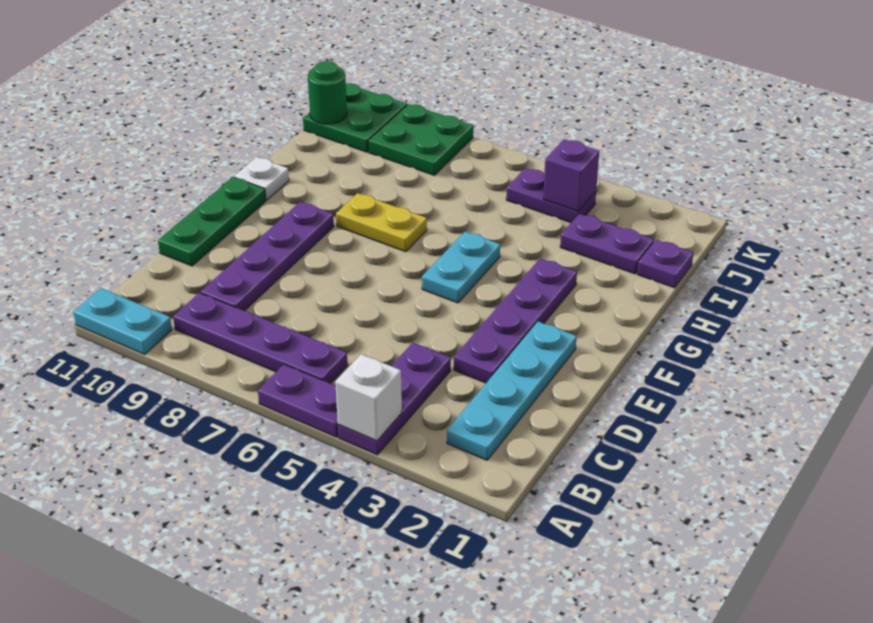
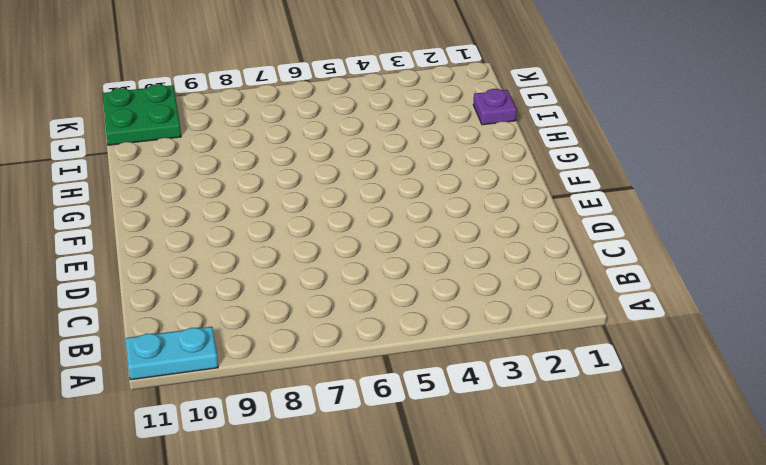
none -> purple 1x3 plate [338,343,451,455]
none -> purple 1x2 plate [258,364,338,437]
none -> cyan 1x4 plate [447,322,577,460]

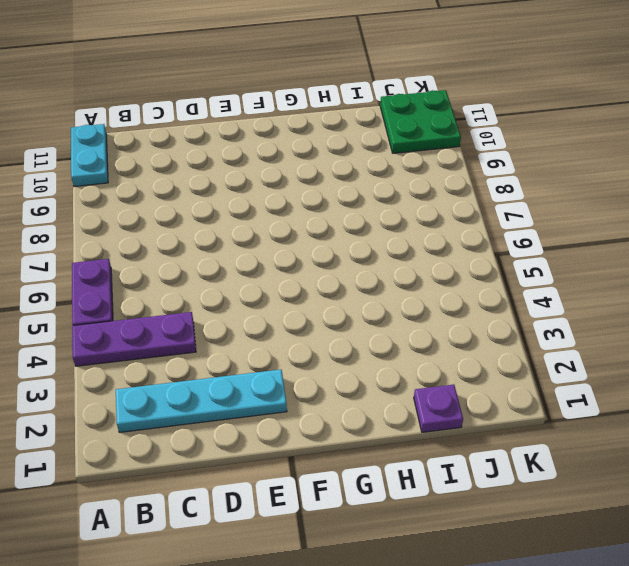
none -> purple 1x4 plate [173,293,348,384]
none -> purple 1x4 plate [201,202,334,311]
none -> purple 1x4 plate [454,258,577,383]

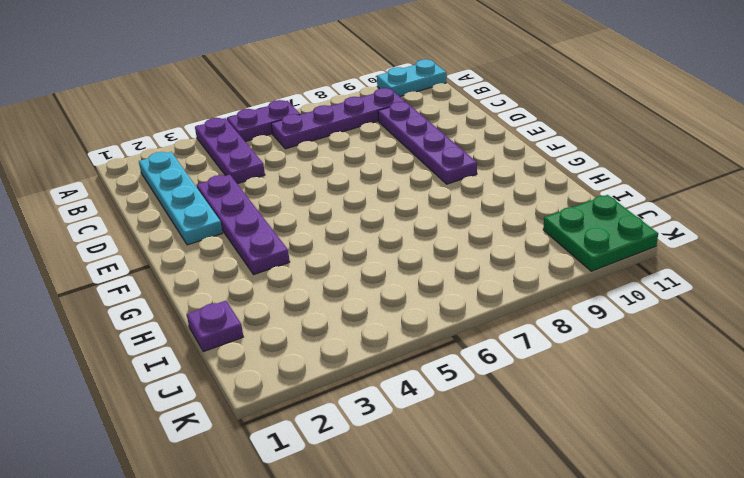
none -> green 1x3 plate [158,177,266,266]
none -> cyan 1x2 plate [422,232,500,303]
none -> yellow 1x2 plate [336,193,427,252]

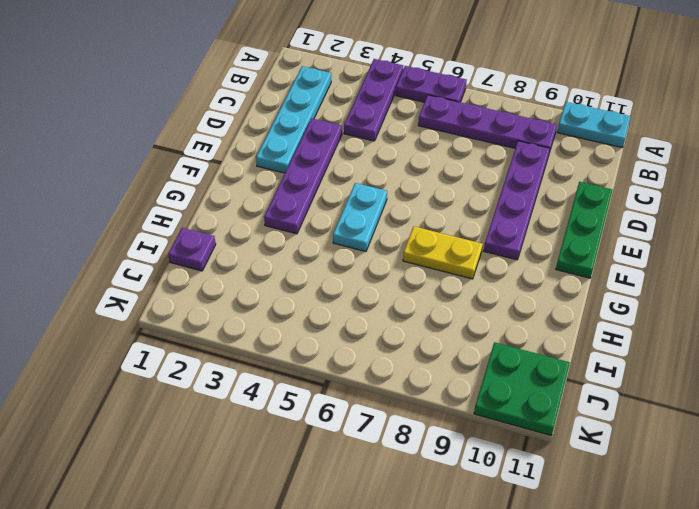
none -> white 1x1 plate [234,157,289,200]
none -> purple 1x2 plate [560,214,654,274]
none -> purple 1x2 plate [506,168,596,223]

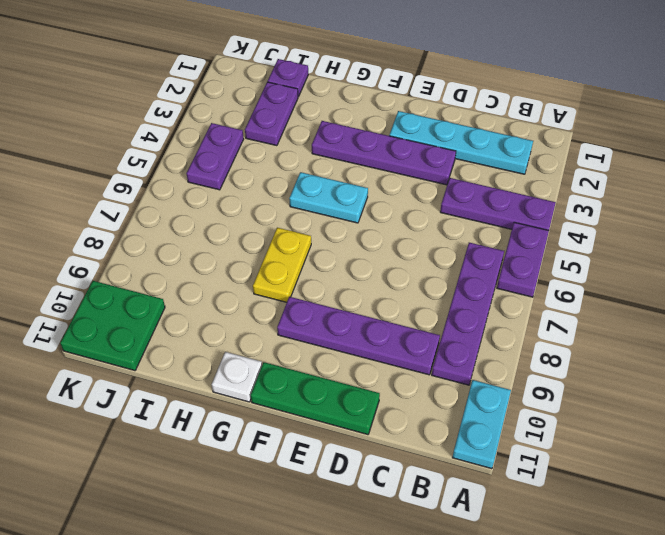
none -> green 2x2 plate [368,104,473,175]
none -> white 1x1 brick [335,354,402,441]
none -> purple 1x1 brick [543,140,599,211]

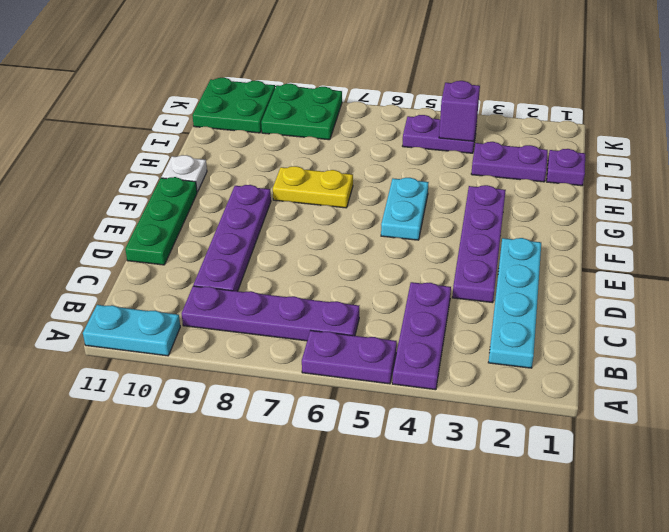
none -> white 1x1 brick [335,354,402,441]
none -> green 1x1 round brick [308,61,347,124]

